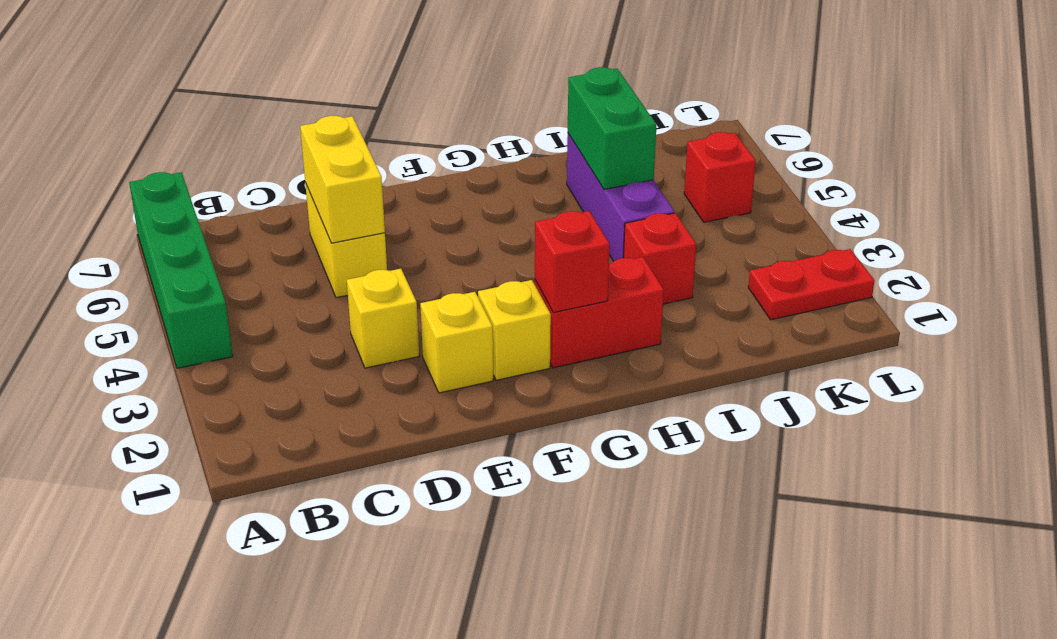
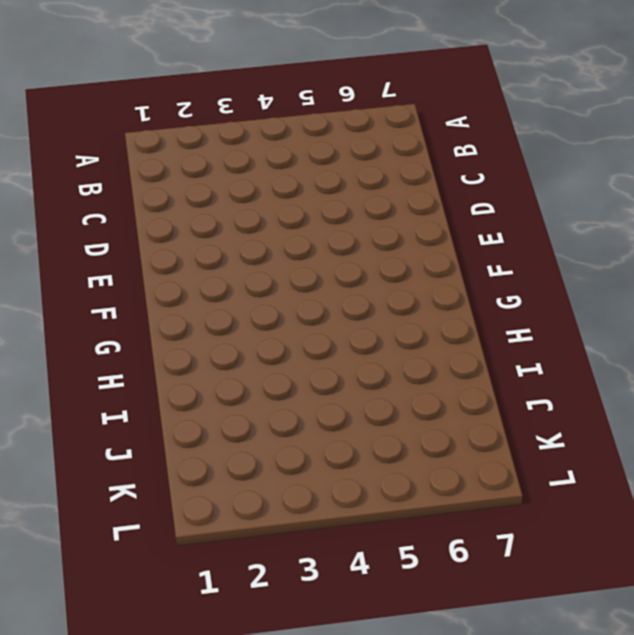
none -> green 1x4 brick [129,172,233,368]
none -> yellow 1x1 brick [347,269,419,368]
none -> yellow 1x2 brick [305,183,387,298]

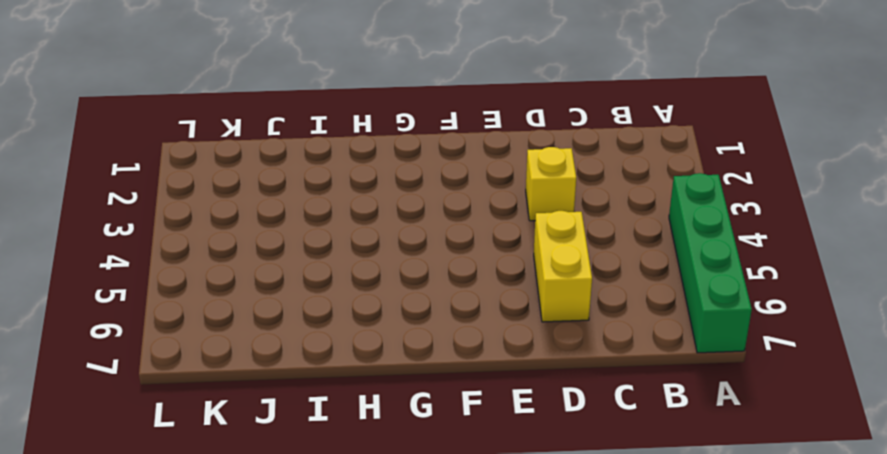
none -> yellow 1x1 brick [420,292,493,393]
none -> yellow 1x1 brick [478,280,551,380]
none -> red 1x2 brick [535,257,664,368]

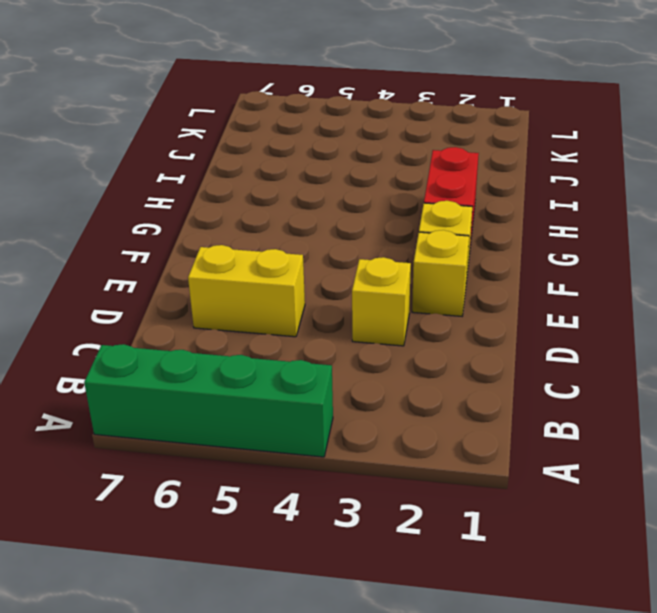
none -> red 1x1 brick [624,213,696,304]
none -> purple 1x3 brick [567,133,675,261]
none -> red 1x2 plate [748,249,875,320]

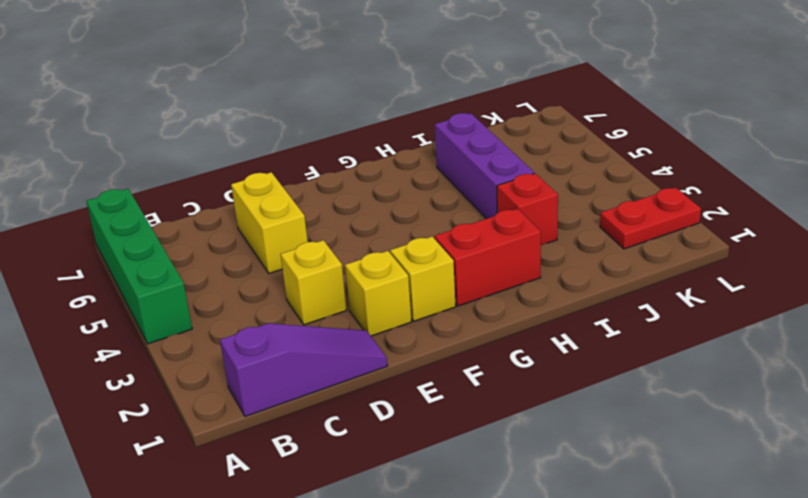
purple 1x3 slope [220,323,388,417] -> none
none -> red 1x1 brick [684,132,756,222]
none -> yellow 1x2 brick [300,116,385,243]
none -> red 1x1 brick [535,211,610,313]

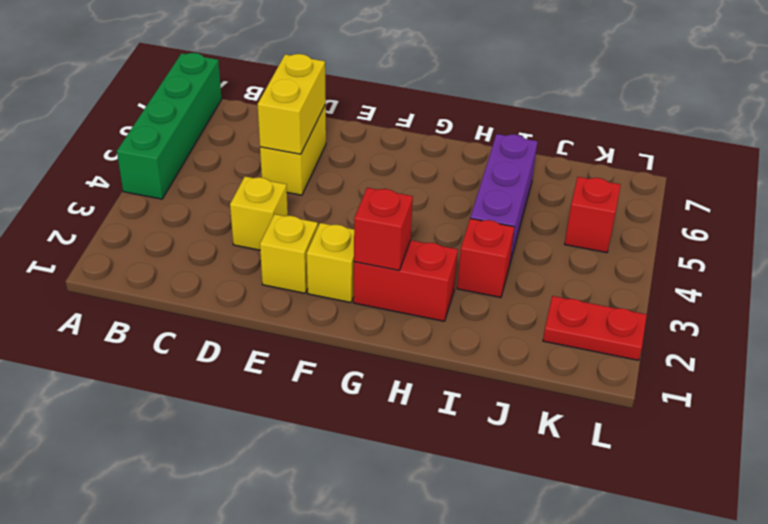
none -> green 1x2 brick [568,67,657,189]

